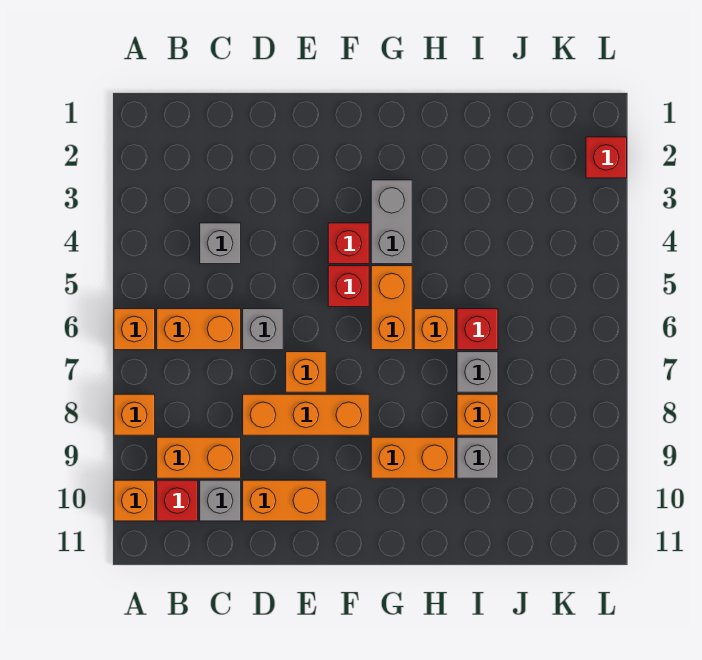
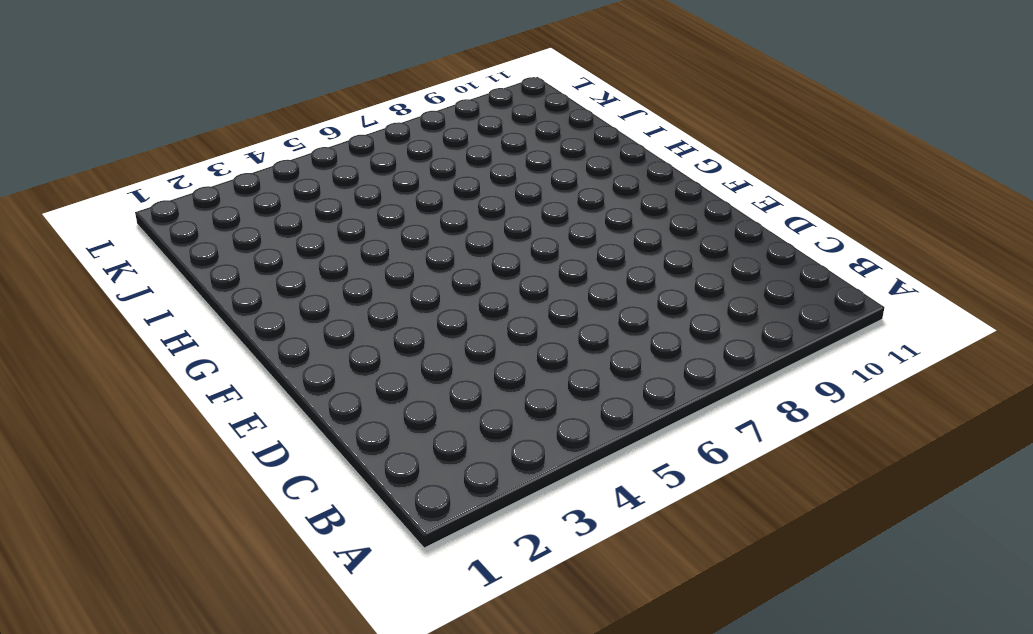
none -> orange 1x1 brick [114,309,155,350]
none -> orange 1x1 brick [114,394,155,435]
none -> orange 1x1 brick [114,480,155,521]

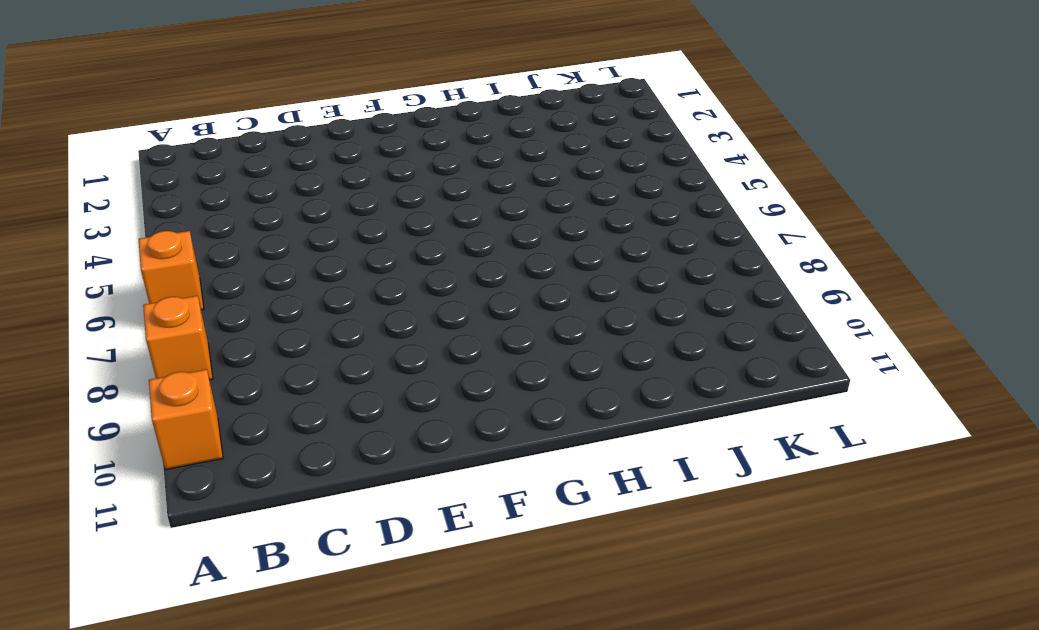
none -> orange 1x2 brick [157,309,241,350]
none -> orange 1x2 brick [157,437,241,478]
none -> red 1x1 brick [157,480,198,521]

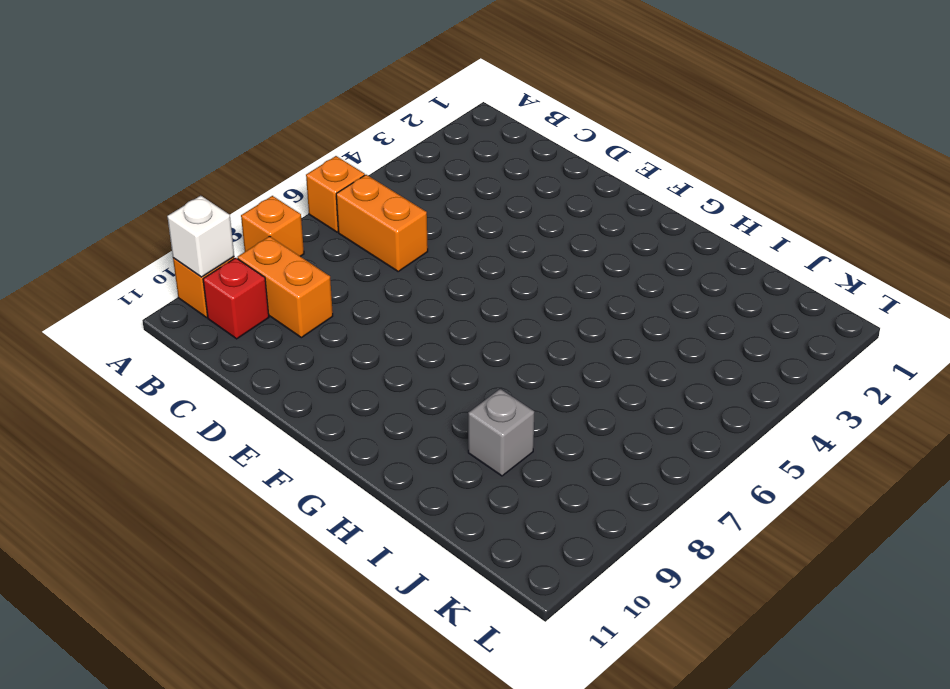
white 1x1 brick [167,196,234,277] -> none
none -> grey 1x1 brick [200,223,241,264]
none -> grey 1x1 brick [200,480,241,521]
none -> grey 1x1 brick [243,309,283,350]

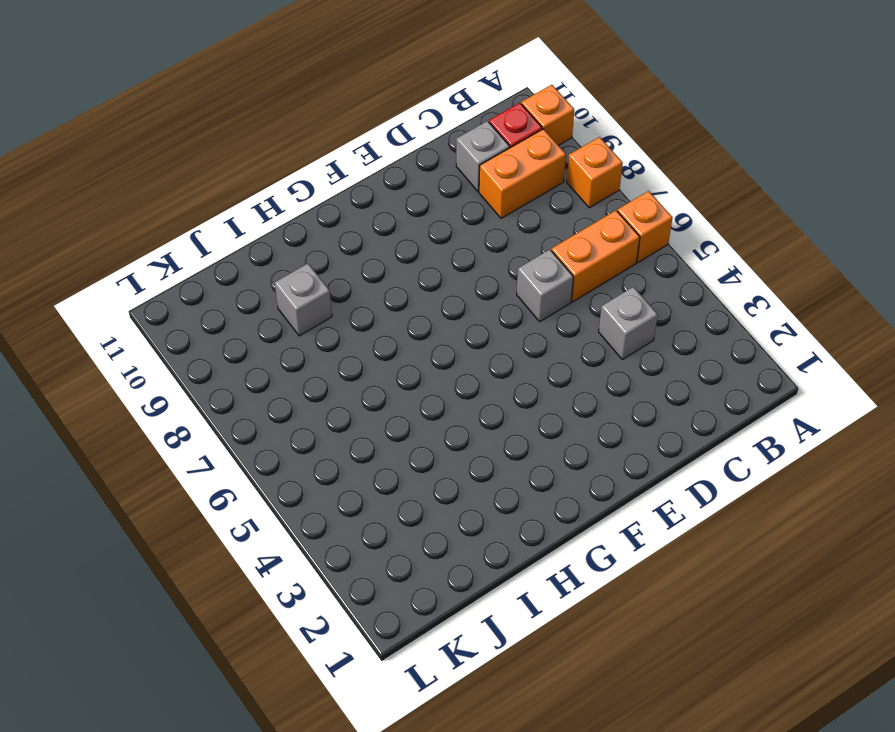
none -> orange 1x3 brick [243,394,369,435]
none -> orange 1x2 brick [243,480,326,521]
none -> orange 1x1 brick [286,352,326,392]

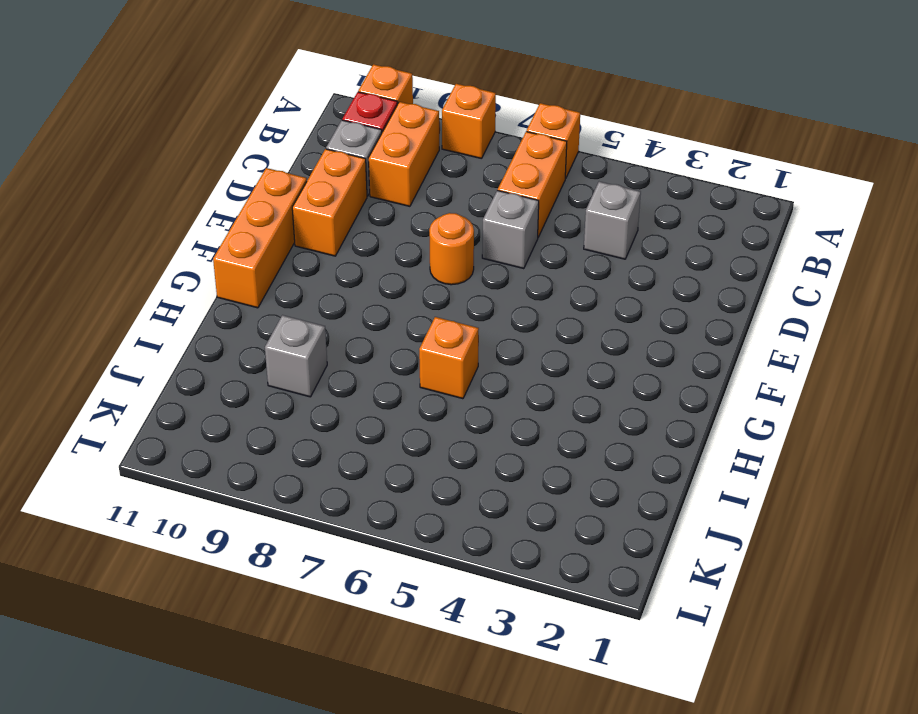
orange 1x1 round brick [429,213,474,285] -> orange 1x1 brick [286,352,326,392]
orange 1x3 brick [213,168,307,308] -> orange 1x3 brick moved to [243,394,369,435]
none -> red 1x1 brick [328,223,369,264]
none -> red 1x1 brick [328,266,369,307]
none -> grey 1x2 brick [371,180,412,264]

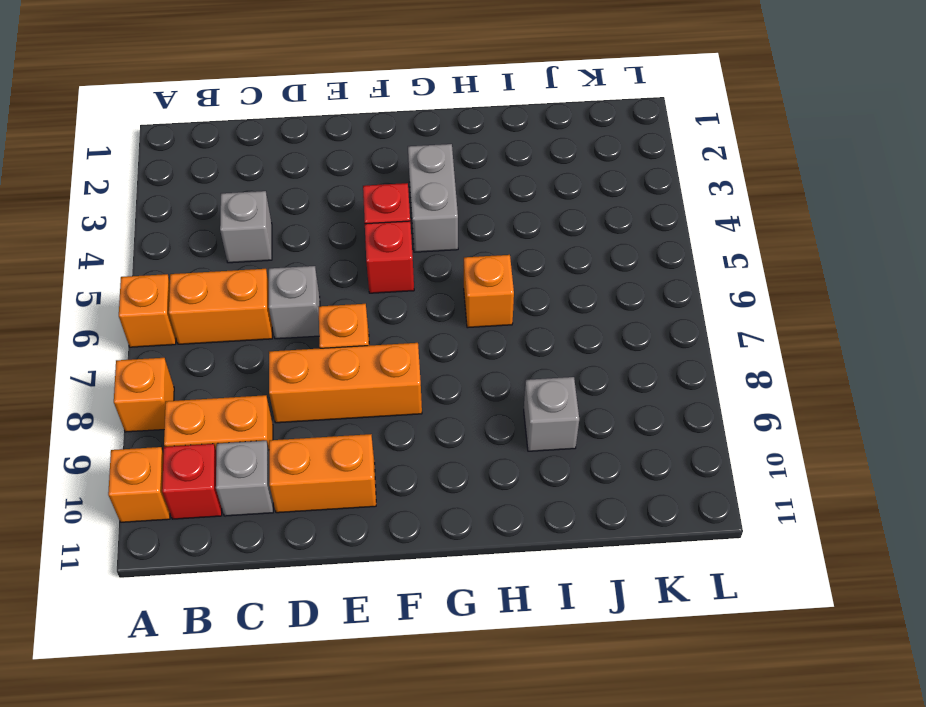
none -> orange 1x2 brick [371,266,412,350]
none -> orange 1x2 brick [371,437,455,478]
none -> red 1x1 brick [457,309,498,350]

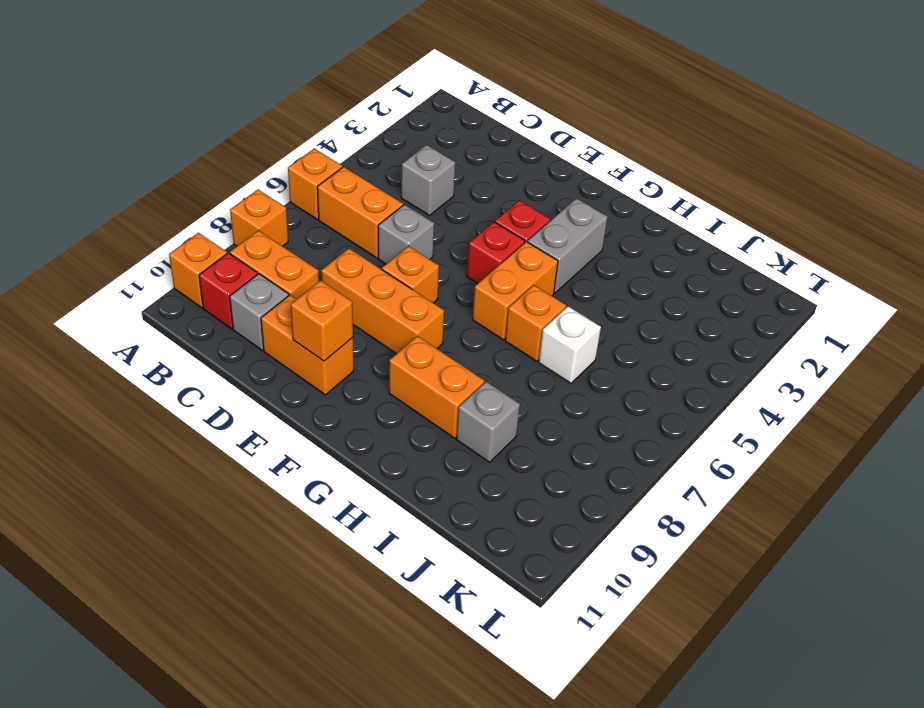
orange 1x1 brick [291,281,353,361] -> orange 1x1 brick moved to [457,394,498,435]
white 1x1 brick [539,306,601,383] -> red 1x1 brick [457,309,498,350]
none -> grey 1x1 brick [457,352,498,392]
none -> red 1x1 brick [586,137,627,178]

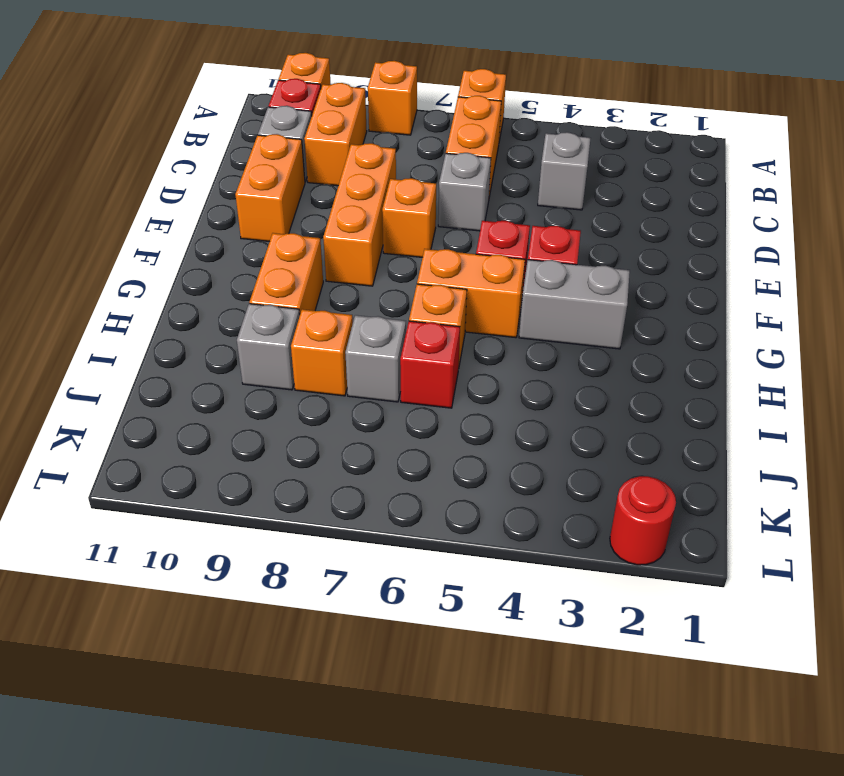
red 1x1 round brick [610,476,676,565] -> red 1x1 brick [586,137,627,178]

